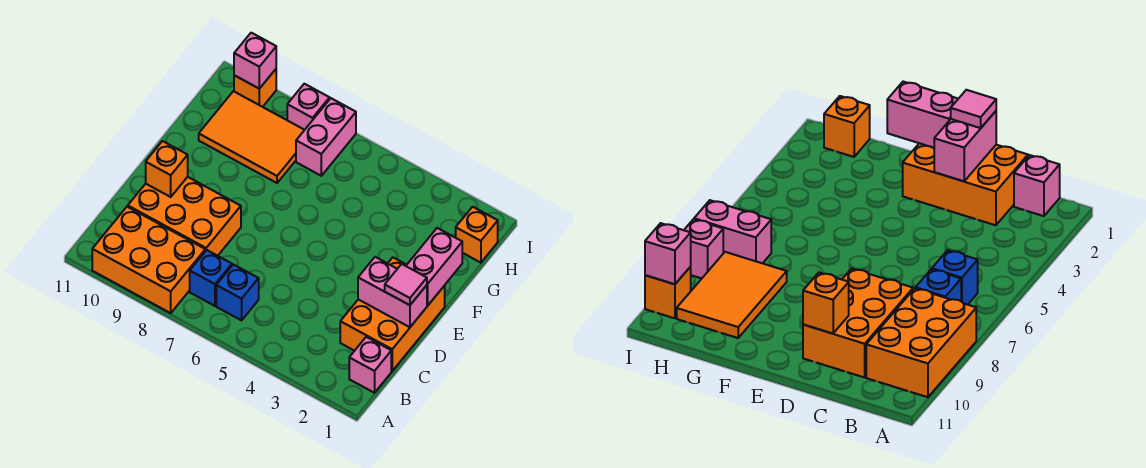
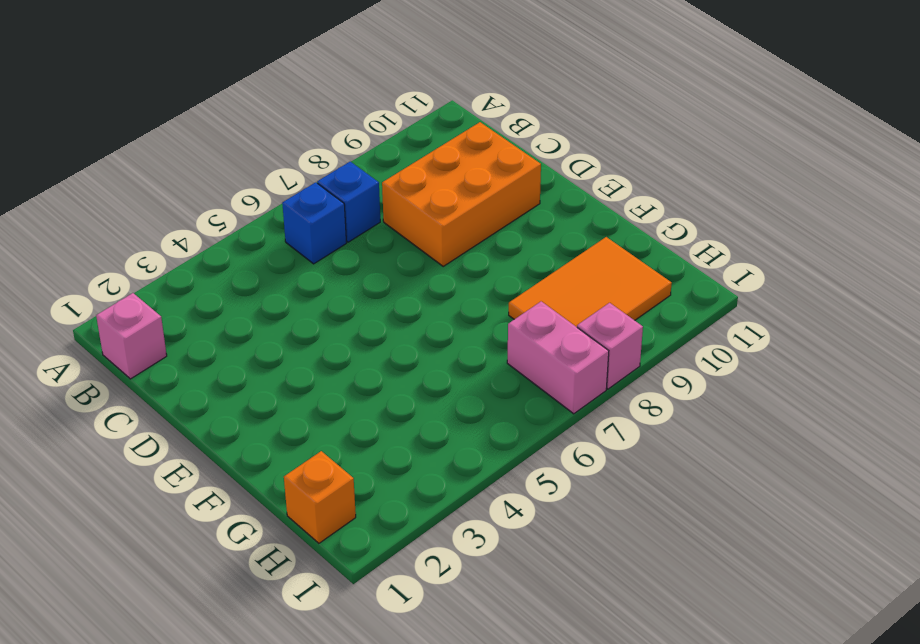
none -> orange 2x3 brick [92,207,205,313]
none -> orange 2x3 brick [340,258,445,371]
none -> orange 1x1 brick [234,69,276,107]

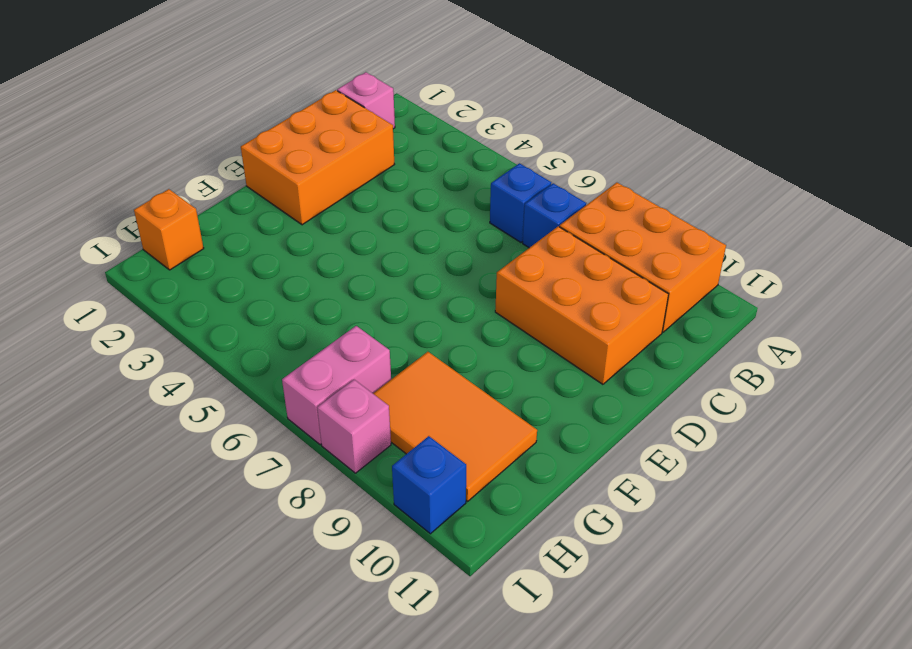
blue 1x1 brick [392,436,466,534] -> orange 1x1 brick [234,69,276,107]
none -> pink 1x2 brick [358,257,427,327]
none -> orange 1x1 brick [146,141,188,197]
none -> pink 1x2 brick [406,228,462,306]

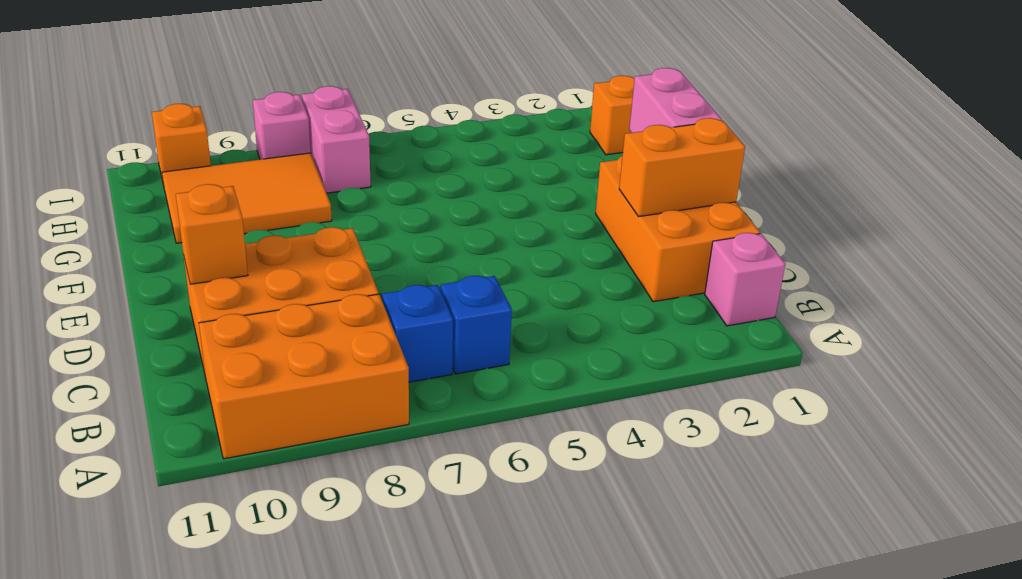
orange 1x2 brick [619,118,745,217] -> pink 1x2 brick [358,257,427,327]
none -> pink 1x1 brick [234,33,276,89]
none -> pink 1x1 tile [385,264,427,305]

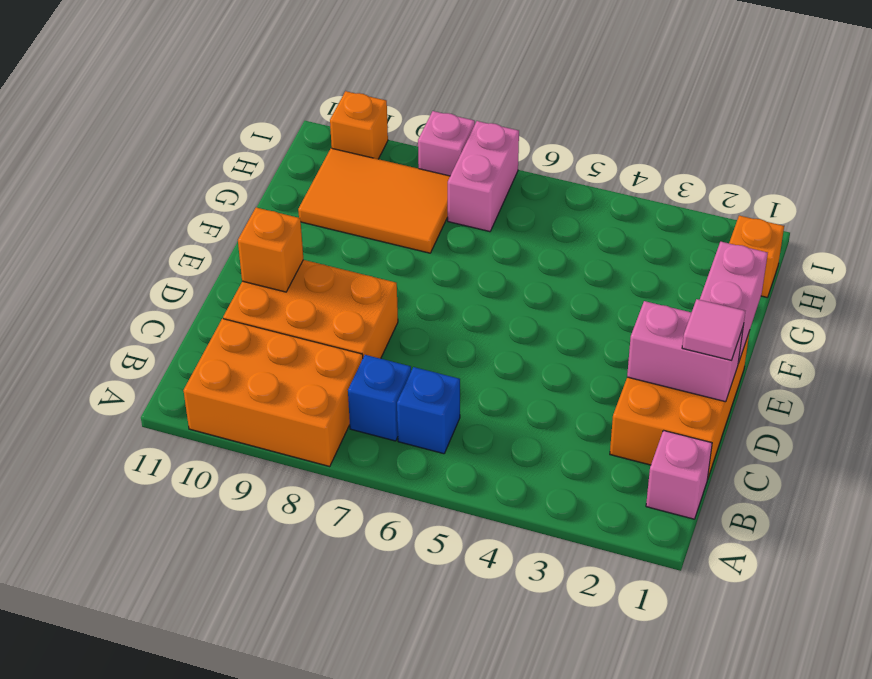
none -> pink 1x1 brick [234,33,276,89]

